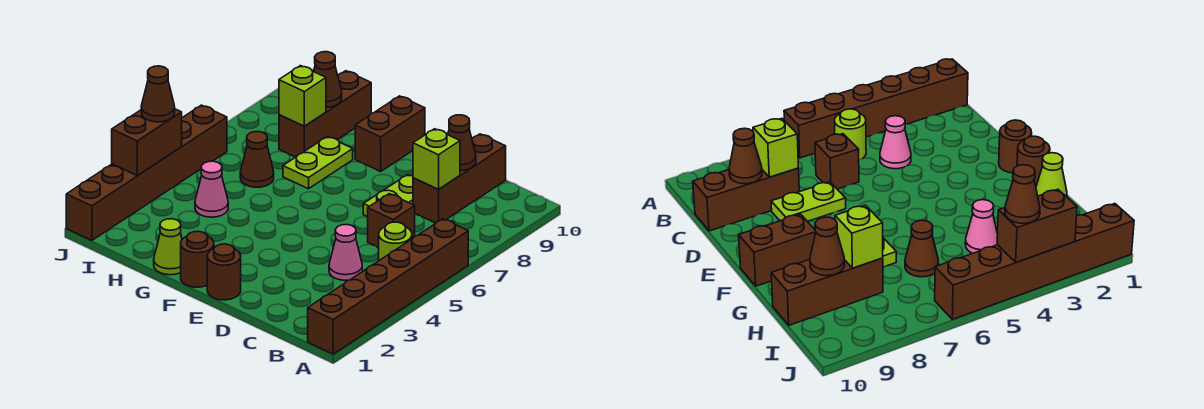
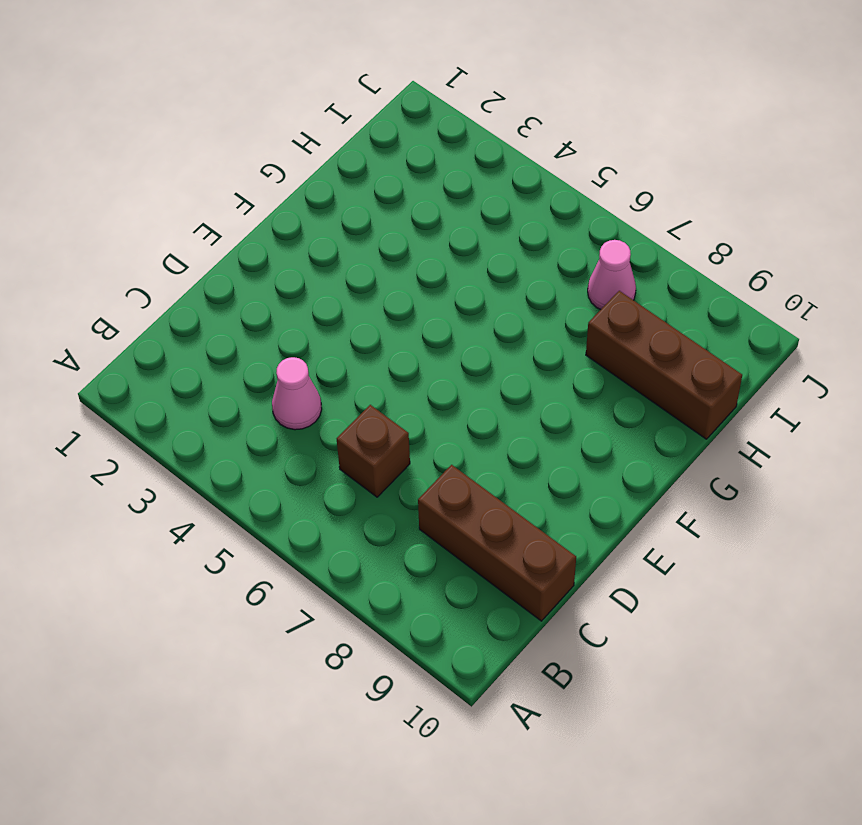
pink 1x1 cone [588,240,636,310] -> pink 1x1 cone moved to [195,161,228,217]
none -> brown 1x6 brick [308,219,468,354]
none -> lime 1x1 round brick [379,222,412,260]
none -> lime 1x2 plate [363,175,413,217]

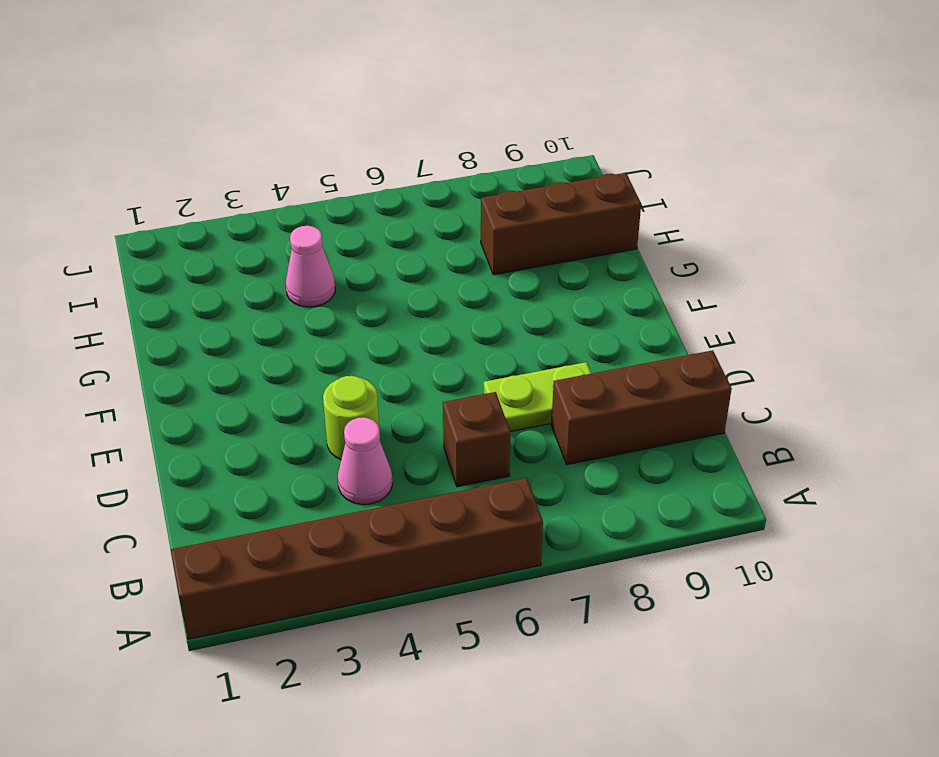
lime 1x1 round brick [323,376,379,459] -> lime 1x1 round brick moved to [379,222,412,260]
none -> brown 1x1 round brick [207,244,241,300]
none -> brown 1x1 round brick [181,231,214,287]
none -> brown 1x2 brick [355,96,425,171]

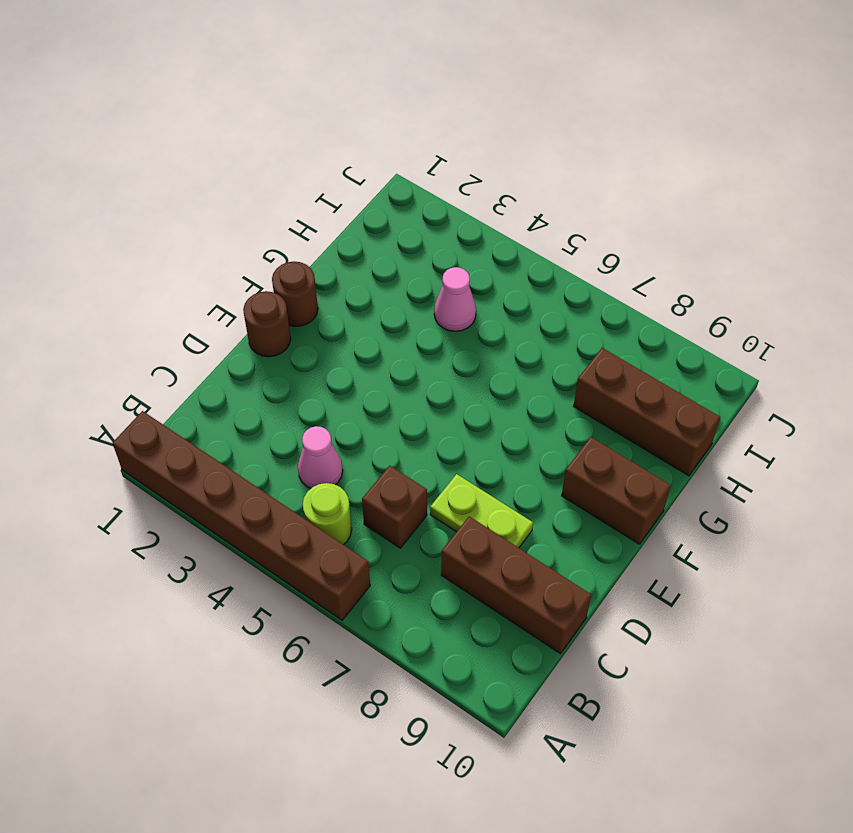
none -> lime 1x1 cone [154,219,182,275]
none -> lime 1x2 plate [283,137,353,189]
none -> brown 1x1 cone [240,132,274,187]

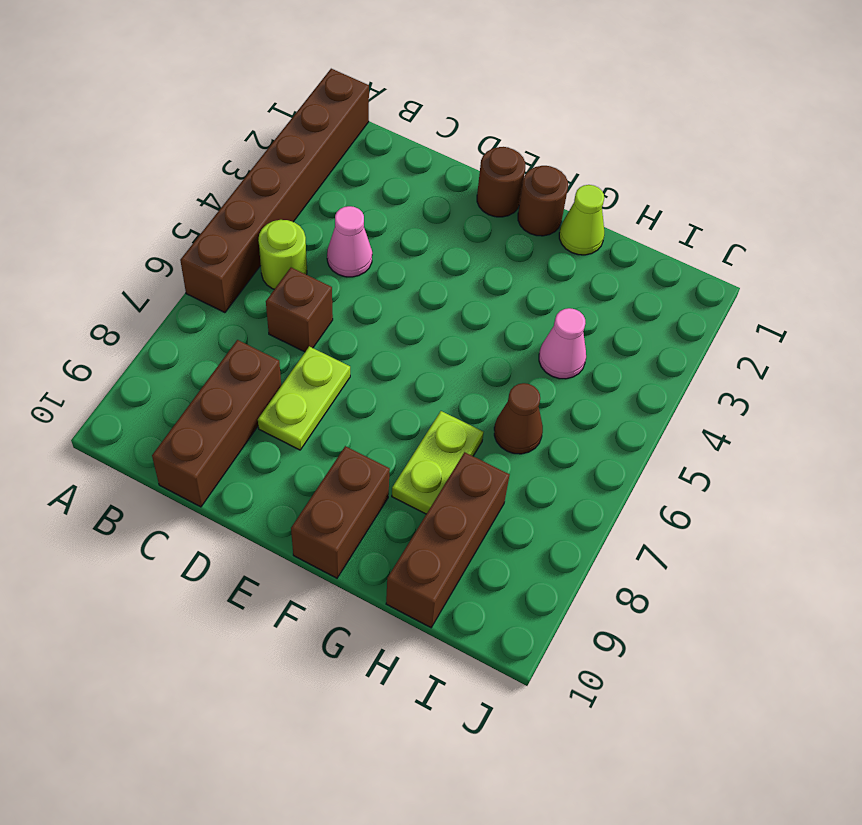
none -> brown 1x6 brick [66,105,227,240]
none -> lime 1x1 brick [413,129,460,190]
none -> brown 1x1 cone [448,115,476,171]

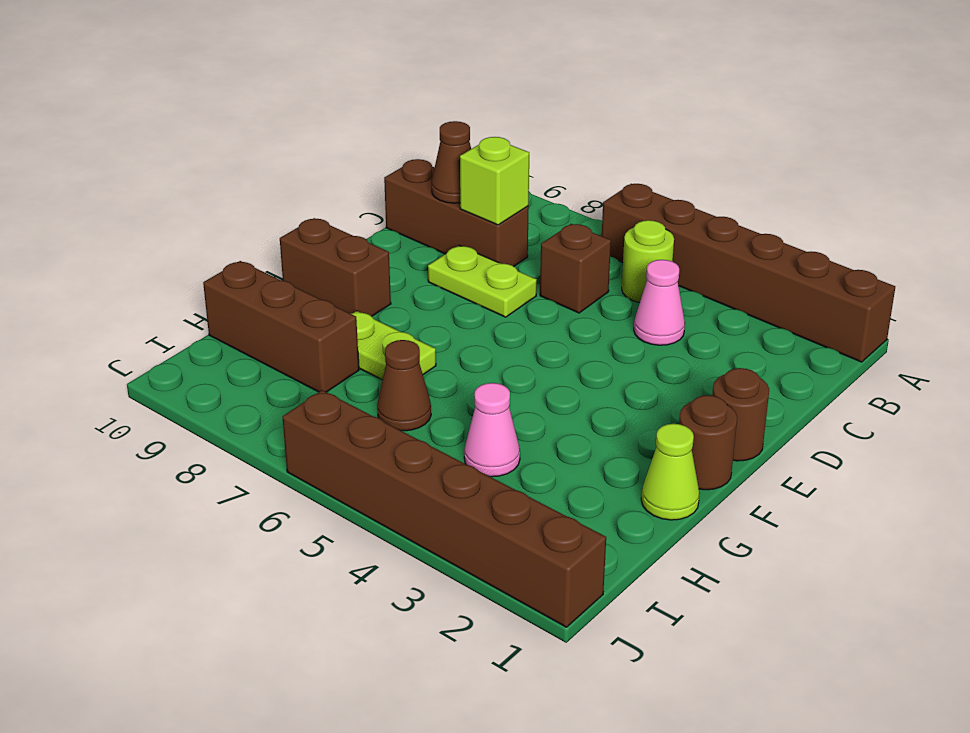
none -> lime 1x1 brick [279,66,326,126]
none -> brown 1x1 cone [314,52,342,107]
none -> brown 1x2 brick [112,109,182,176]

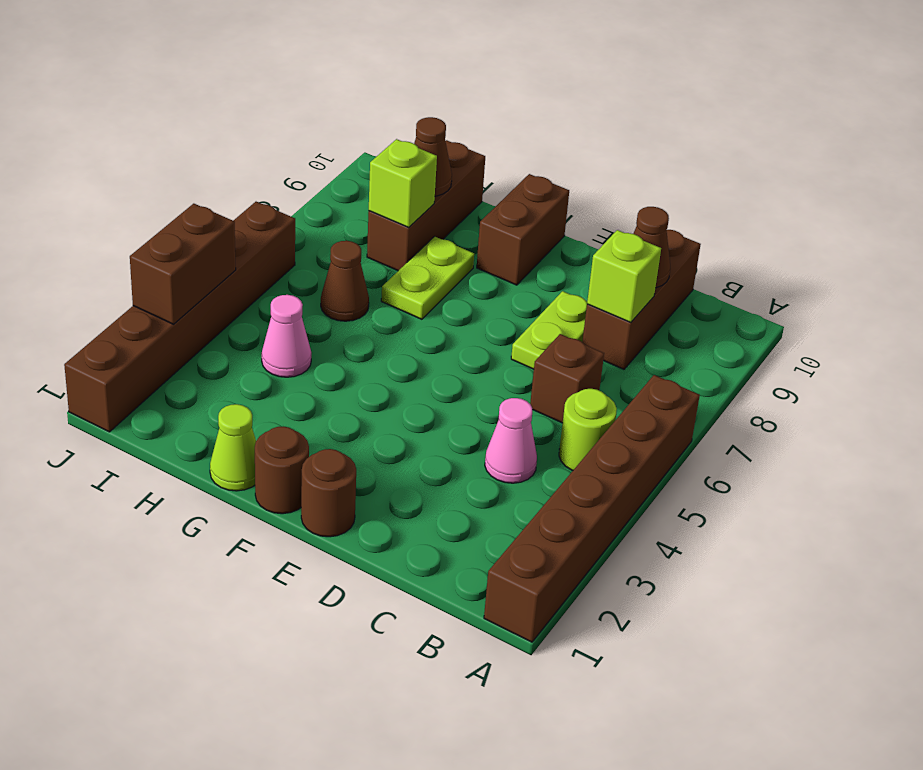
none -> brown 1x1 cone [141,66,175,122]

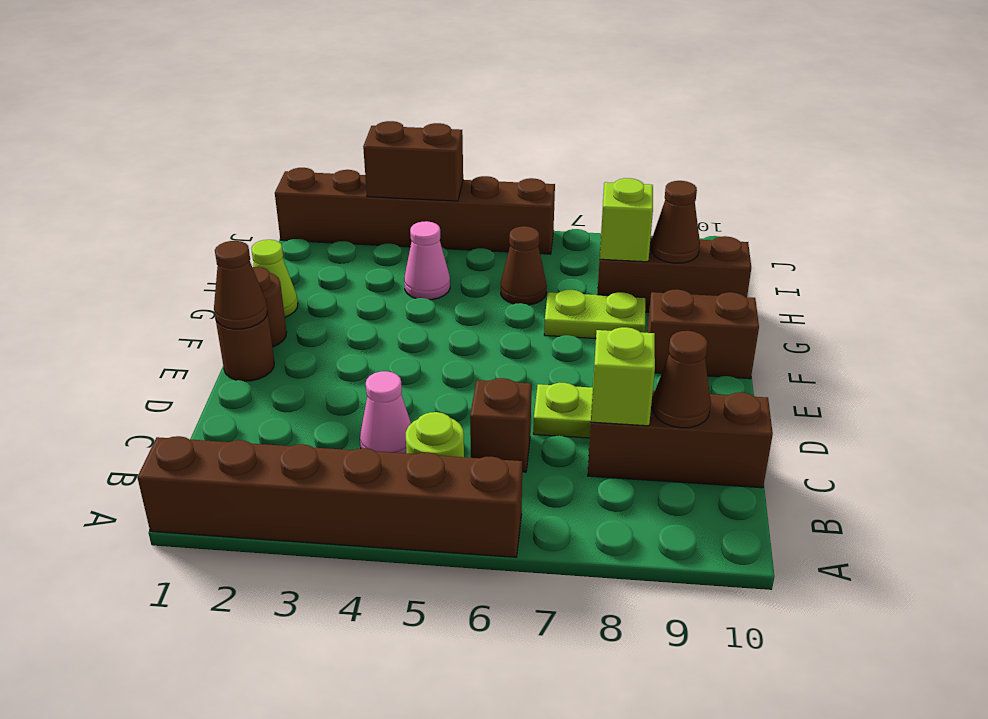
brown 1x1 cone [214,241,268,329] -> brown 1x1 cone moved to [141,66,175,122]

